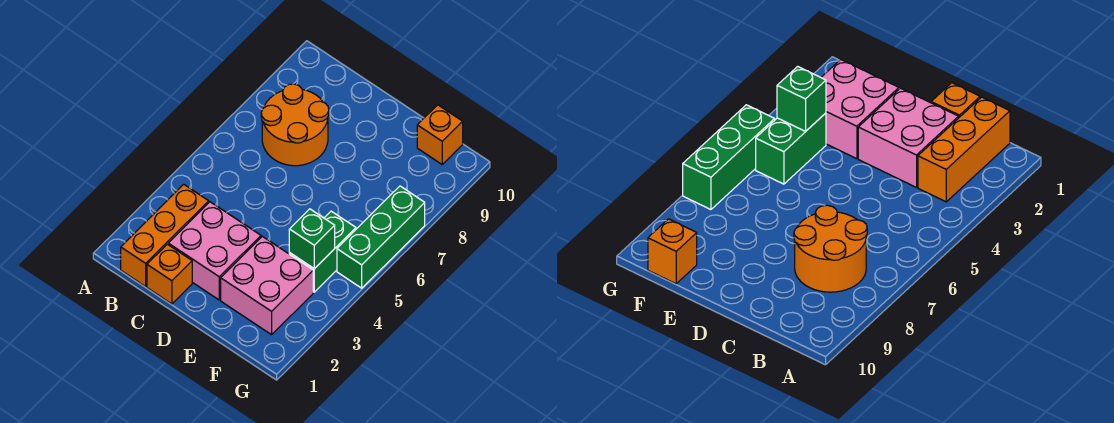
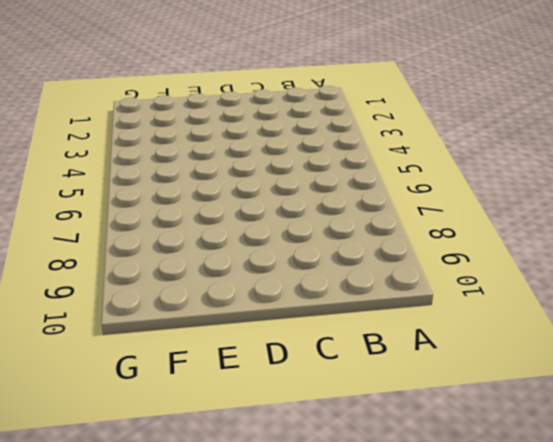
none -> orange 1x3 brick [121,184,209,287]
none -> orange 2x2 round brick [261,84,329,166]

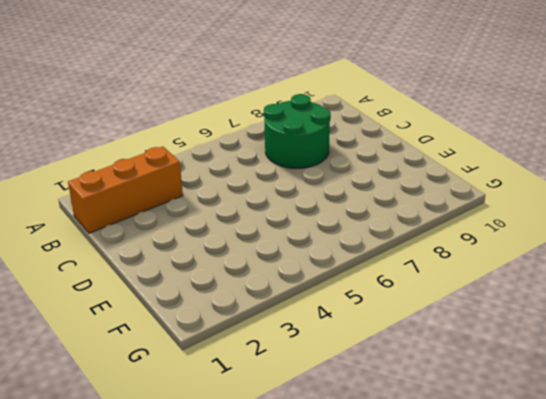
green 2x2 round brick [264,94,331,168] -> orange 2x2 round brick [261,84,329,166]
none -> orange 1x1 brick [147,244,192,304]
none -> pink 2x2 brick [168,202,261,300]

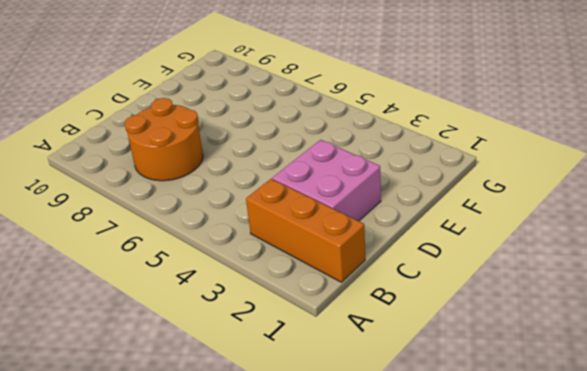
none -> orange 1x1 brick [147,244,192,304]
none -> pink 2x2 brick [221,236,313,335]

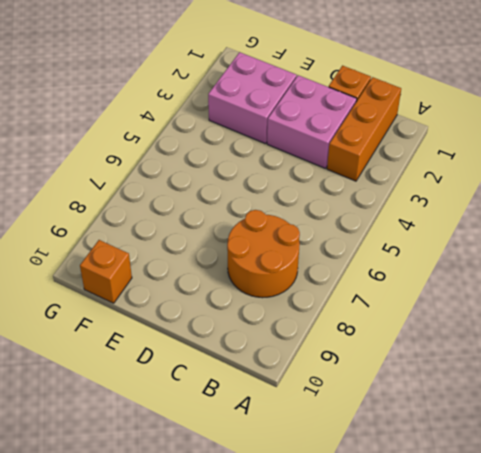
none -> green 1x2 brick [289,211,356,292]
none -> green 1x3 brick [337,186,425,288]

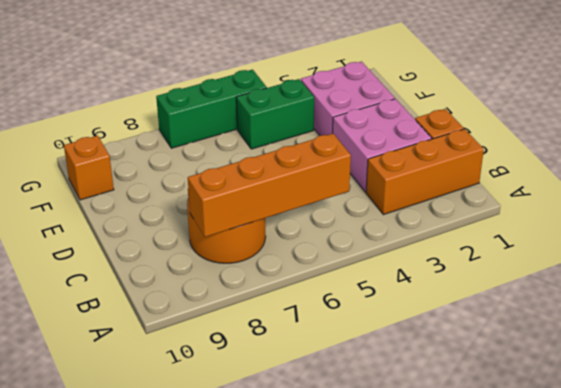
orange 1x4 brick [188,134,351,237] -> none
none -> green 1x1 brick [289,209,335,269]

